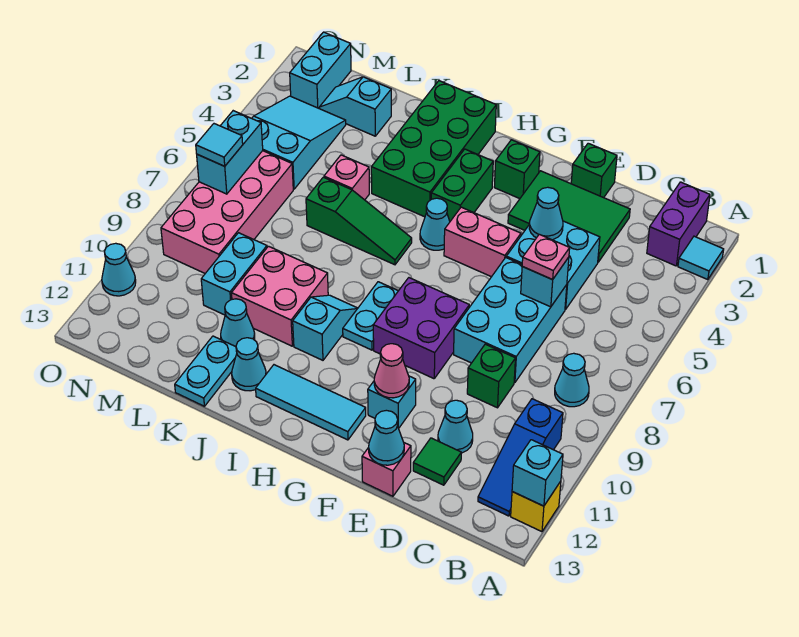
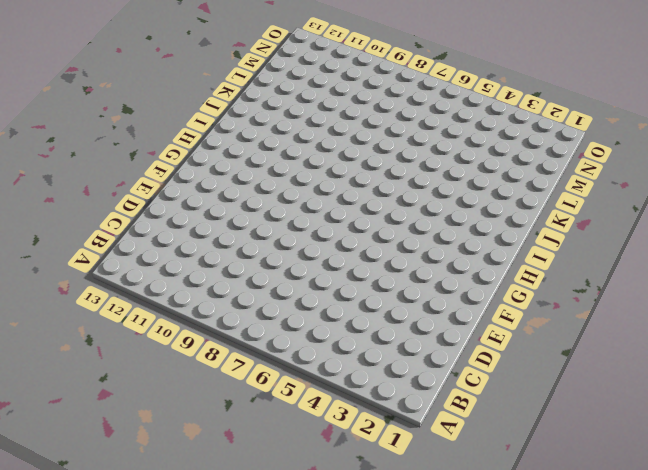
none -> cyan 1x1 tile [678,236,724,280]
none -> yellow 1x1 brick [511,481,561,532]
none -> purple 1x2 brick [647,182,710,266]
none -> cyan 1x1 cone [555,353,589,407]

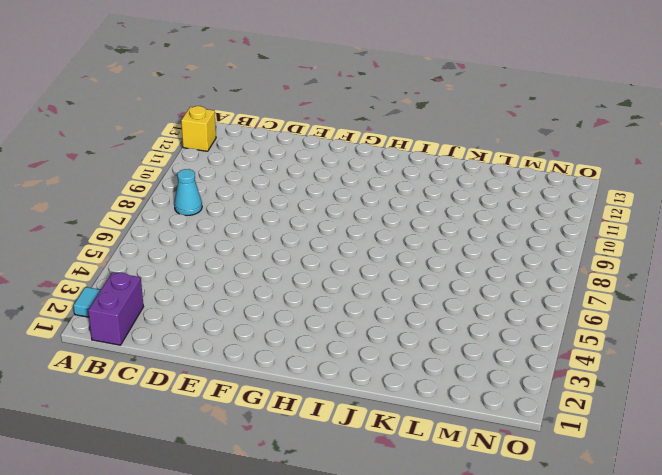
none -> blue 1x3 slope [478,399,563,516]
none -> green 2x3 tile [508,171,630,262]
none -> cyan 2x2 brick [506,221,600,309]
none -> cyan 2x3 brick [454,258,567,383]

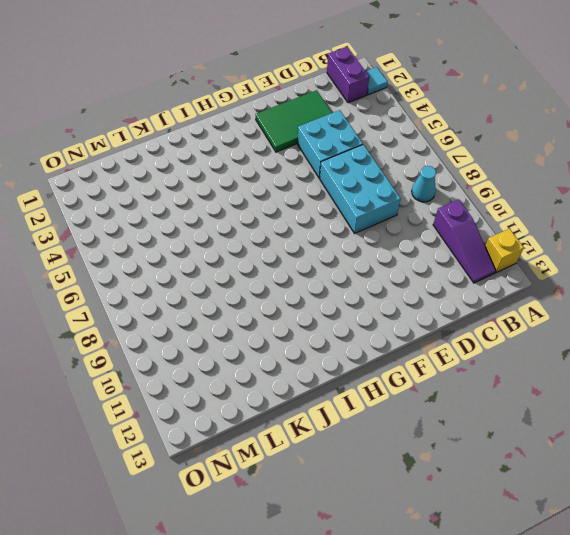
purple 1x3 slope [433,199,496,283] -> blue 1x3 slope [478,399,563,516]
none -> green 1x1 brick [467,344,515,408]
none -> cyan 1x1 cone [438,400,473,453]
none -> green 1x1 tile [413,438,461,485]
none -> green 1x1 brick [571,143,617,198]

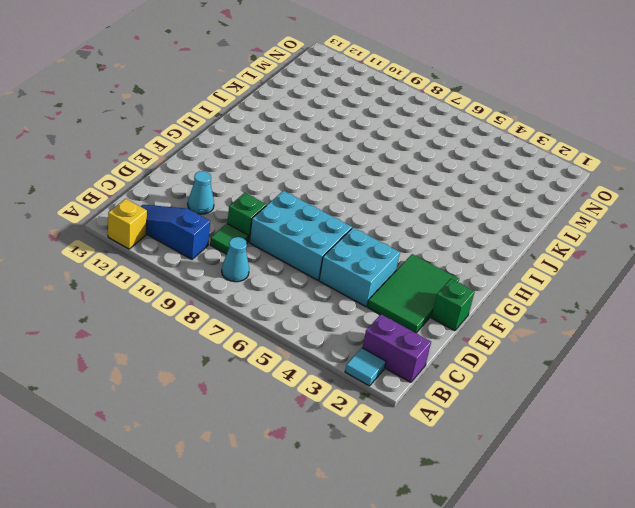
green 1x1 tile [210,224,248,254] -> green 1x1 tile moved to [413,438,461,485]
none -> pink 1x1 brick [362,443,411,496]
none -> pink 1x2 brick [444,207,521,277]
none -> purple 2x2 brick [373,278,469,379]
none -> cyan 1x1 brick [368,376,416,428]

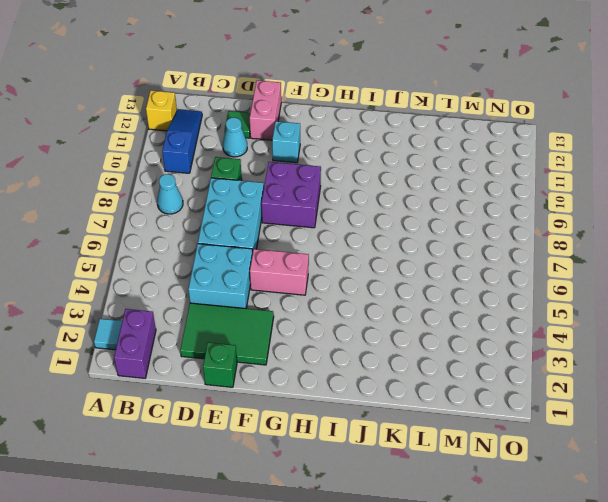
pink 1x2 brick [250,80,281,140] -> pink 1x1 brick [362,443,411,496]
none -> green 1x1 brick [494,140,540,199]
none -> cyan 1x3 tile [256,365,366,440]
none -> green 1x2 brick [431,149,493,221]
none -> cyan 1x1 cone [420,198,450,250]

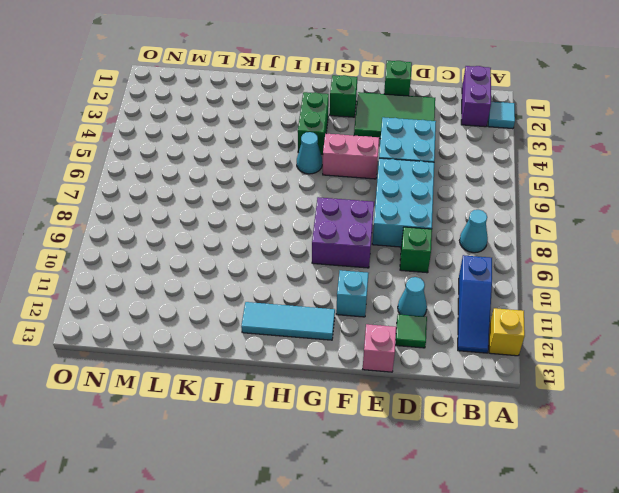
none -> cyan 1x2 plate [343,282,398,350]
none -> green 2x4 brick [371,81,496,217]
none -> green 1x3 slope [306,177,412,265]
none -> cyan 1x2 slope [293,295,358,360]

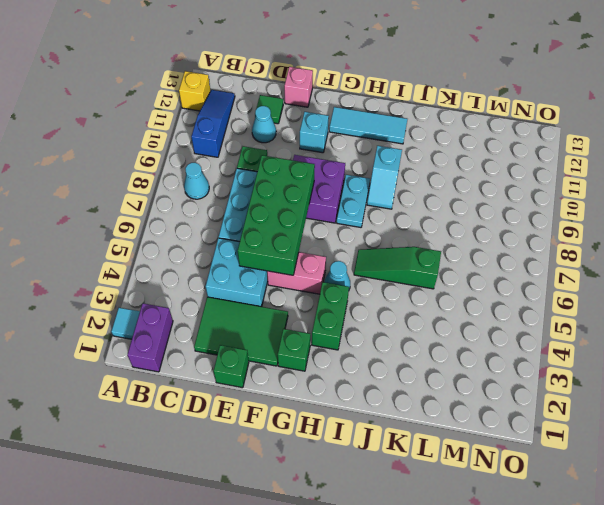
green 2x4 brick [238,155,315,275] -> green 2x4 brick moved to [371,81,496,217]
none -> pink 2x2 brick [232,246,328,346]
none -> cyan 1x1 cone [232,338,266,391]
none -> pink 1x1 brick [324,155,369,200]
none -> cyan 1x1 cone [221,299,255,347]

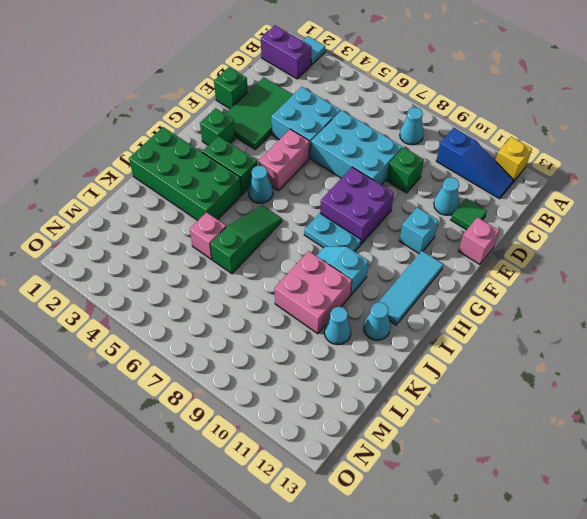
none -> cyan 1x2 plate [175,336,237,406]
none -> cyan 1x2 slope [319,77,391,136]
none -> cyan 1x2 brick [201,233,267,315]
none -> cyan 2x3 slope [252,96,346,189]

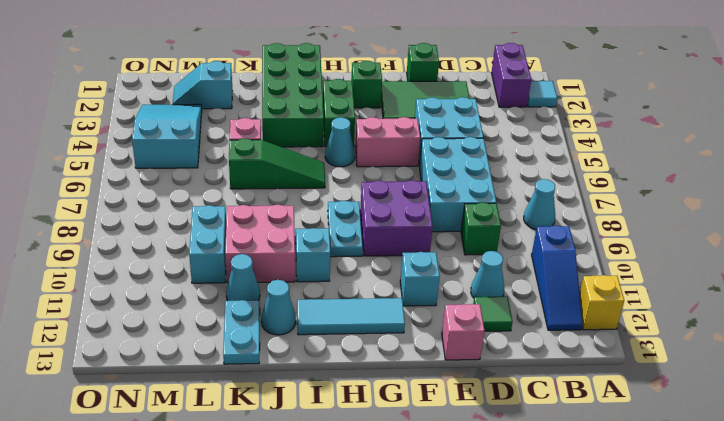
none -> pink 2x4 brick [161,151,293,273]
none -> cyan 1x2 brick [290,32,351,108]
none -> cyan 1x1 cone [102,243,136,296]
none -> cyan 1x1 brick [512,440,563,506]

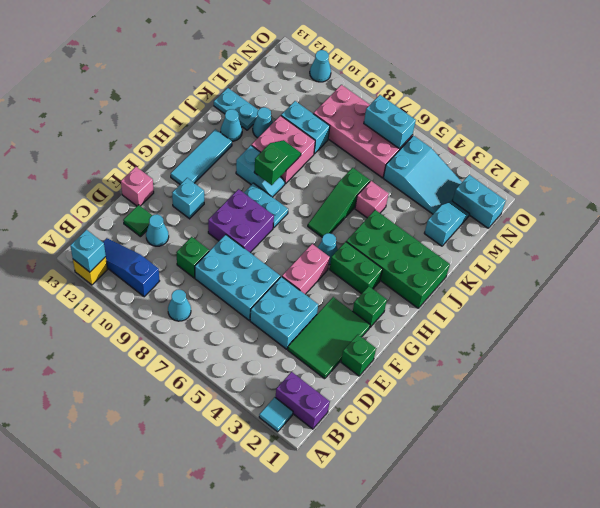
green 1x2 slope [254,140,301,185] -> none
none -> cyan 1x1 brick [521,257,569,307]
none -> cyan 1x1 cone [529,187,563,240]
none -> cyan 1x1 cone [369,410,404,465]
none -> pink 1x1 cone [374,344,409,398]

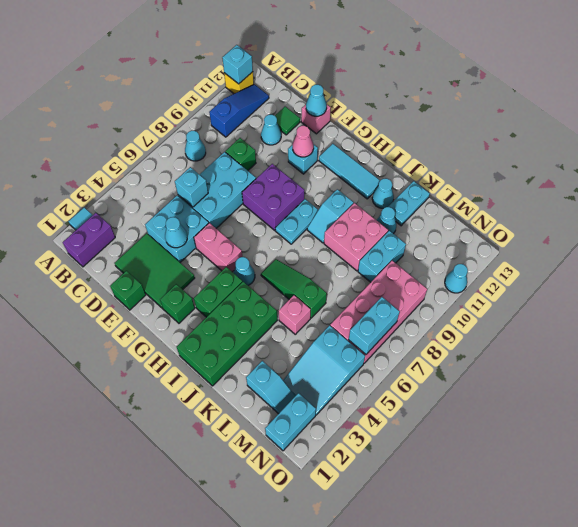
none -> pink 1x1 plate [522,234,570,280]
none -> cyan 1x1 tile [196,124,243,166]

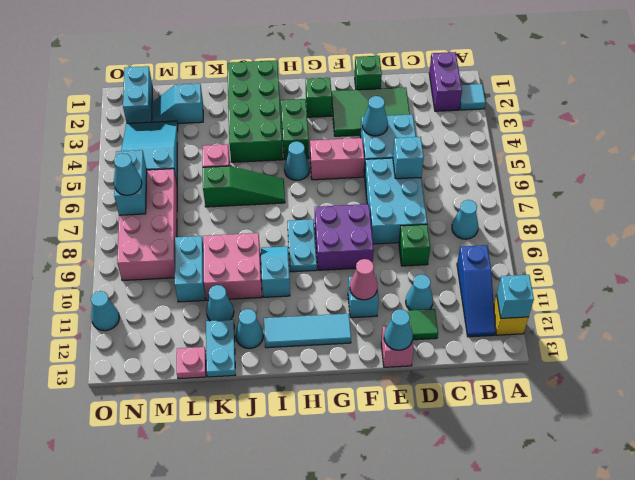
pink 1x1 plate [177,347,206,379] -> pink 1x1 plate moved to [522,234,570,280]
cyan 1x1 cone [114,153,142,195] -> cyan 1x1 tile [196,124,243,166]

